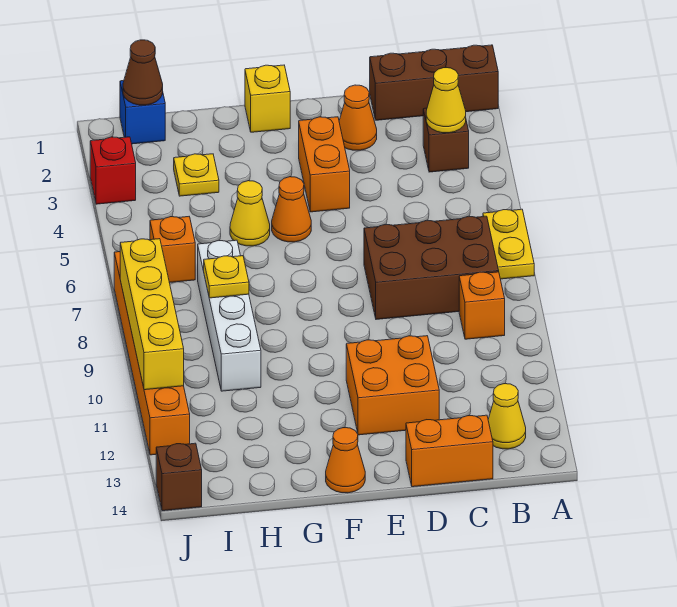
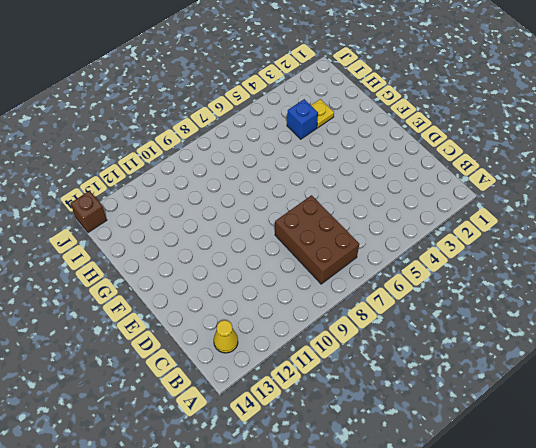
blue 1x1 brick [287,99,318,139] -> blue 1x1 brick moved to [120,81,165,144]
none -> brown 1x3 brick [369,45,498,120]
none -> yellow 1x2 plate [483,209,534,279]
none -> brown 1x1 brick [423,108,469,172]

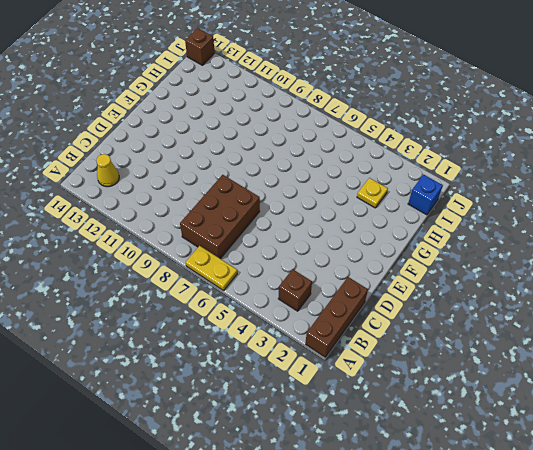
none -> orange 1x1 brick [459,272,505,339]
none -> orange 1x2 brick [406,415,493,487]
none -> orange 1x1 cone [339,85,377,150]

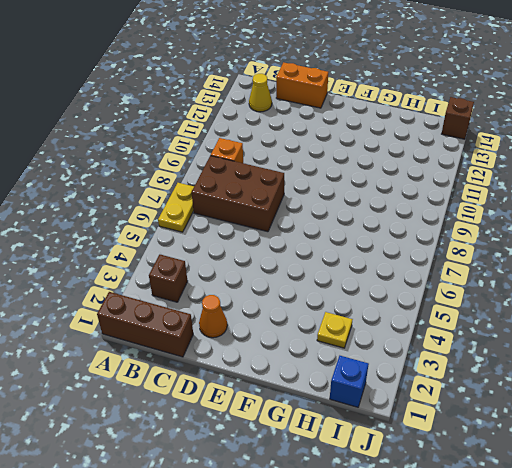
none -> orange 2x2 brick [346,336,439,435]
none -> orange 1x2 brick [299,117,350,212]
none -> yellow 1x1 brick [245,65,290,132]

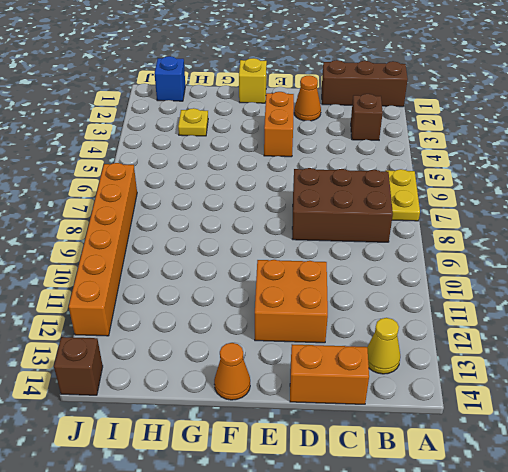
none -> orange 1x1 brick [459,272,505,339]
none -> orange 1x1 cone [272,177,311,242]
none -> yellow 1x1 cone [230,181,270,246]

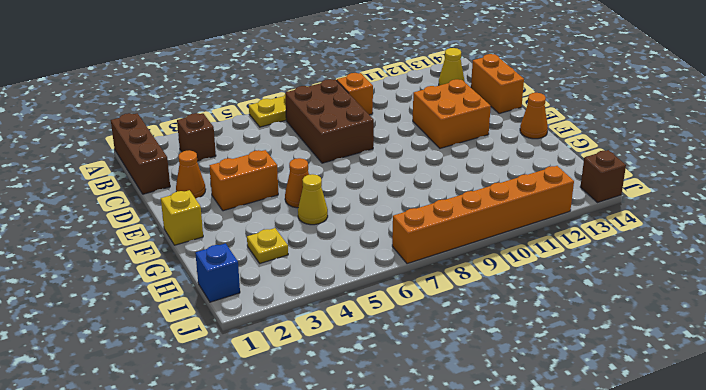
none -> white 1x4 brick [198,240,261,391]
none -> orange 1x1 brick [150,217,195,283]
none -> red 1x1 brick [90,137,136,204]

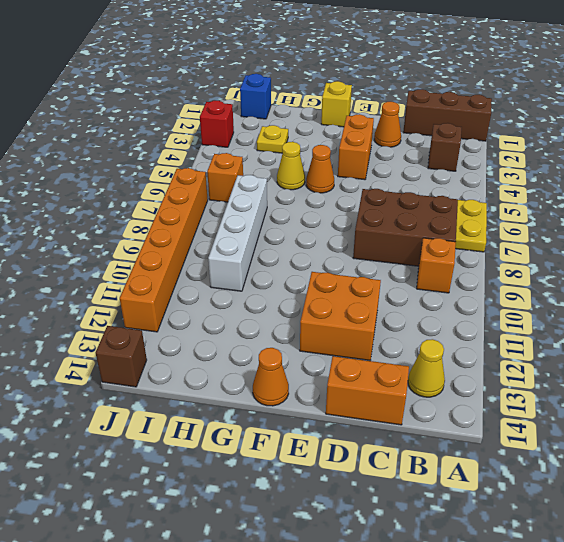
none -> yellow 1x1 cone [426,68,466,133]
none -> yellow 1x1 plate [204,256,249,298]
none -> brown 1x1 cone [123,40,163,105]

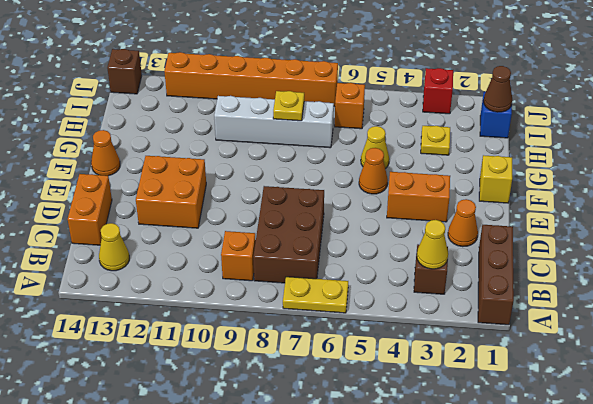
none -> yellow 1x4 brick [120,239,184,390]

